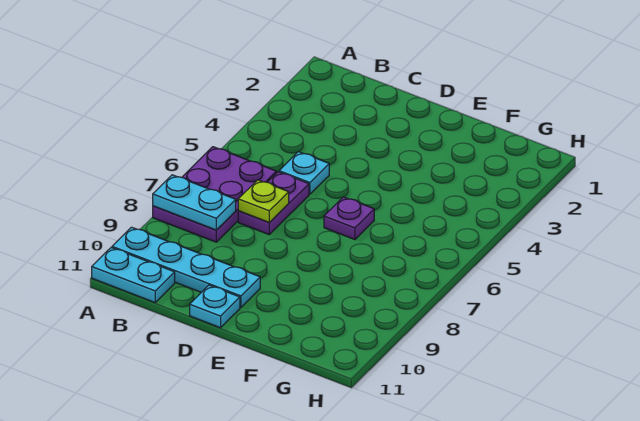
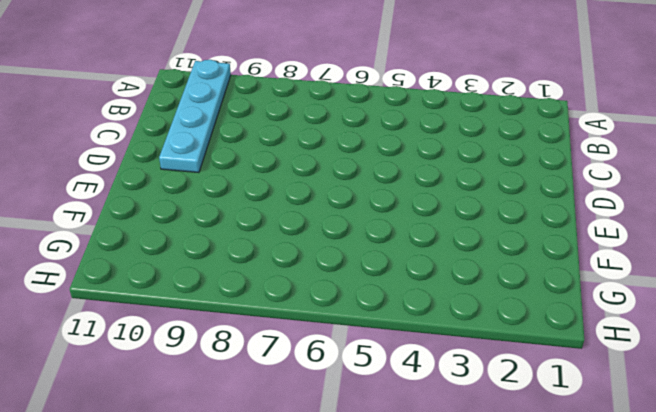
none -> purple 2x3 plate [153,147,276,242]
none -> cyan 1x2 plate [92,247,175,302]

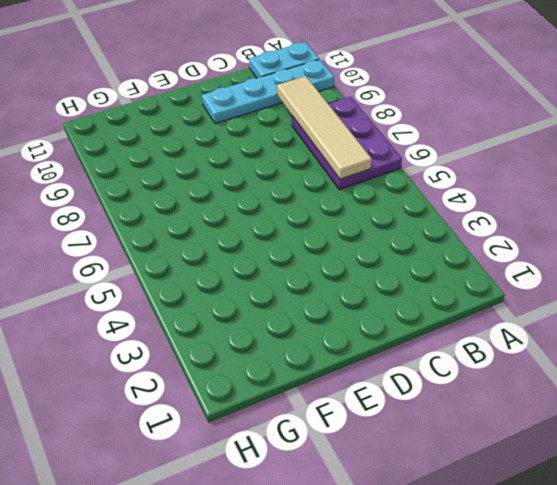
tan 1x4 tile [277,76,372,179] -> cyan 1x2 plate [153,175,236,230]
none -> cyan 1x1 plate [279,152,329,194]
none -> purple 1x2 plate [238,172,309,234]

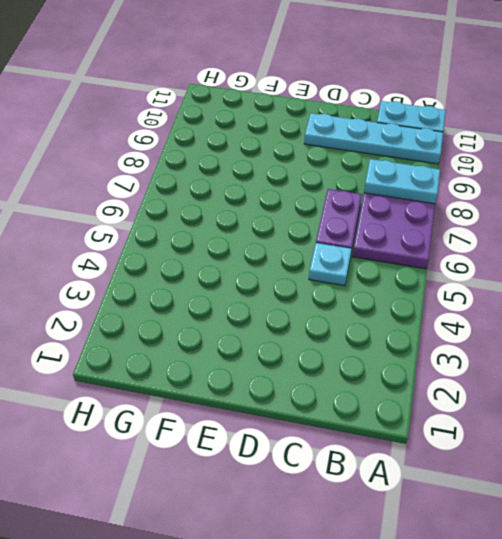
none -> cyan 1x1 plate [190,285,240,328]
none -> purple 1x1 plate [324,197,374,240]

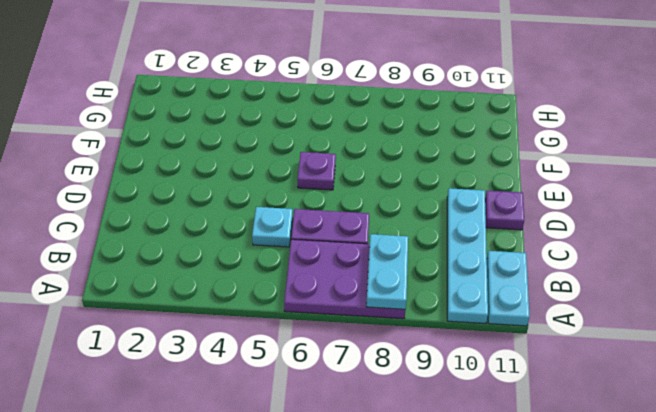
purple 1x1 plate [485,191,524,230] -> cyan 1x1 plate [190,285,240,328]
none -> lime 1x1 plate [238,180,289,223]

